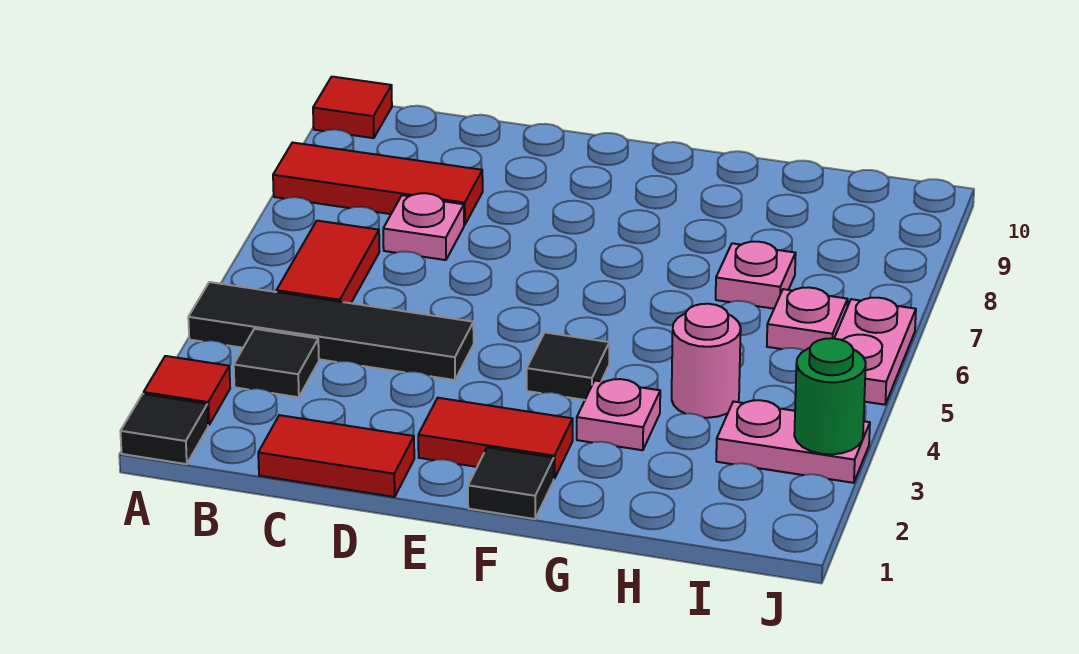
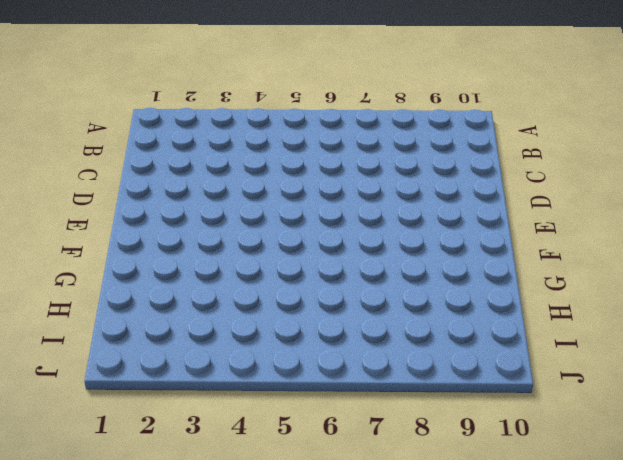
none -> black 1x1 tile [120,394,208,464]
none -> red 1x1 tile [144,356,230,425]
none -> black 1x4 tile [188,282,474,380]

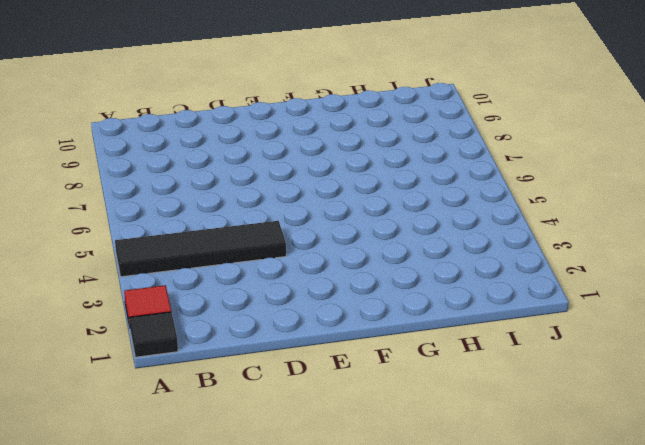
none -> red 1x3 tile [273,143,483,225]
none -> red 1x1 tile [313,77,392,138]
none -> black 1x1 tile [234,329,319,397]

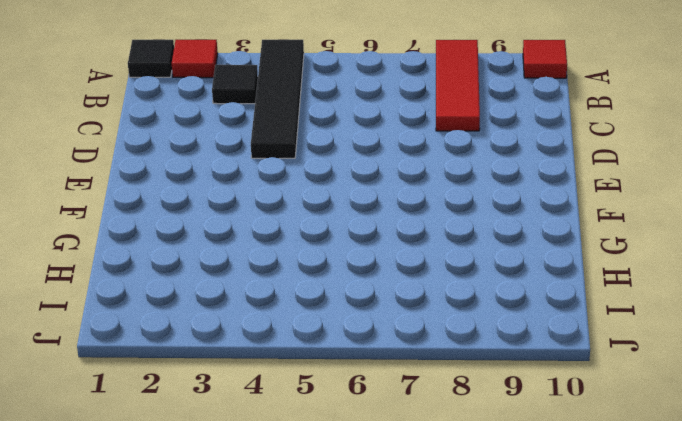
none -> red 1x2 tile [276,221,379,303]
none -> red 1x2 tile [258,415,414,497]
none -> pink 1x1 plate [383,193,464,260]

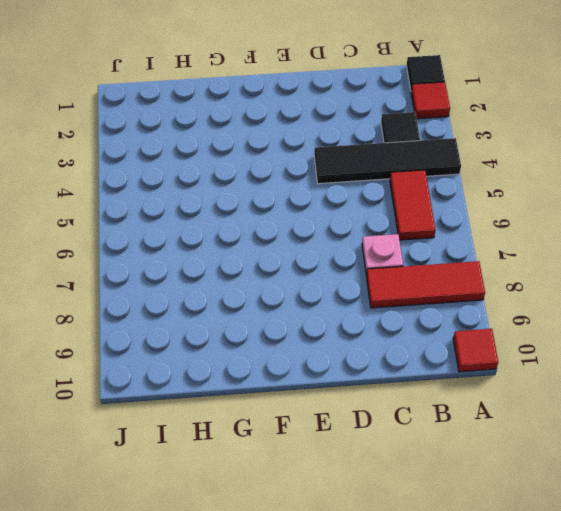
none -> red 1x2 tile [258,415,414,497]
none -> red 1x2 tile [418,398,573,479]
none -> black 1x1 tile [468,447,554,519]

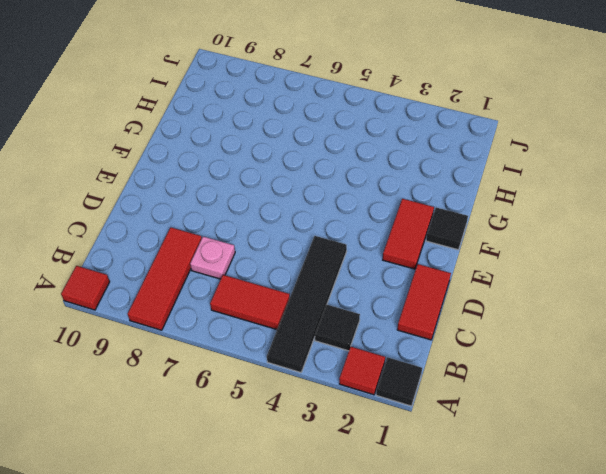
none -> black 1x1 tile [527,333,609,400]
none -> pink 1x1 plate [577,379,660,450]
none -> pink 1x1 round brick [672,304,741,418]

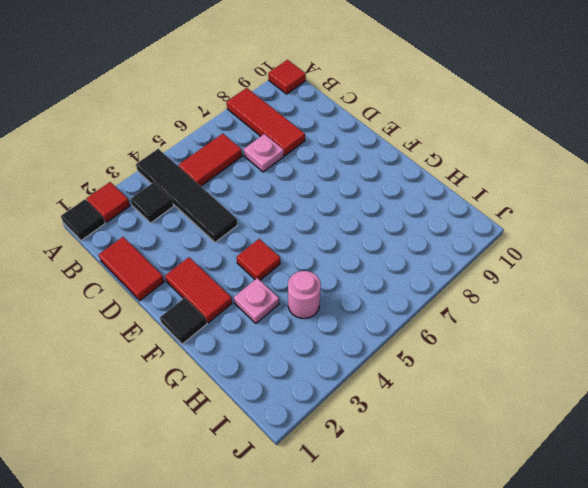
red 1x1 tile [236,239,280,280] -> black 1x1 tile [527,333,609,400]
none -> pink 1x1 plate [716,242,796,309]
none -> pink 1x2 plate [716,400,870,483]
none -> pink 1x1 plate [767,287,848,351]

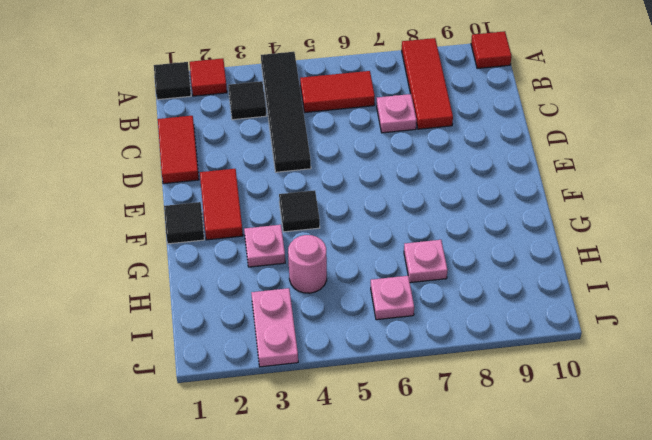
none -> pink 1x2 plate [834,298,916,405]
none -> green 1x1 round brick [794,338,866,454]

